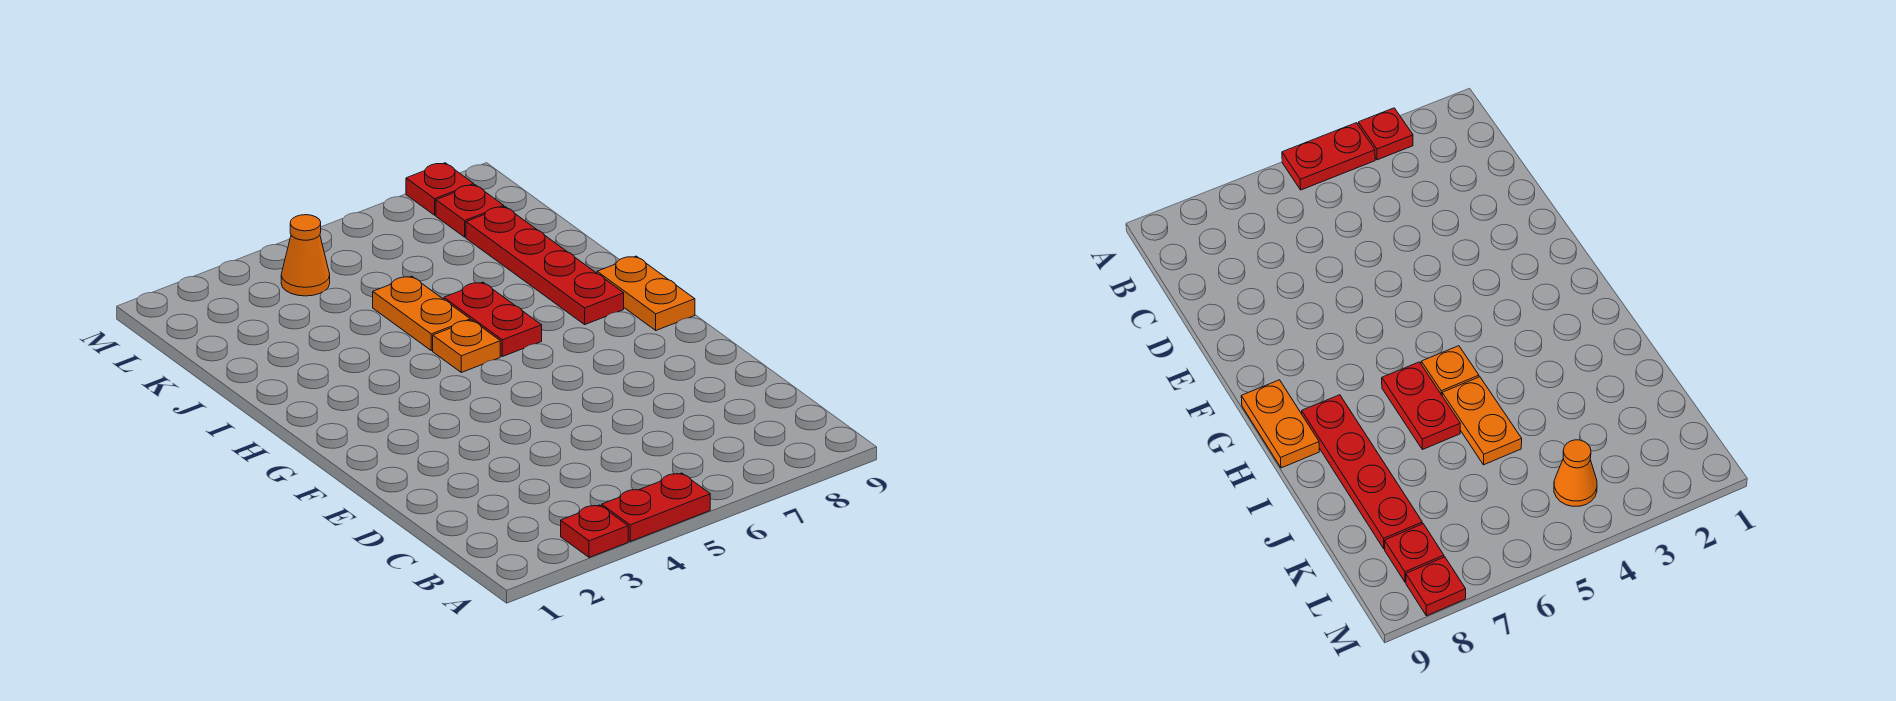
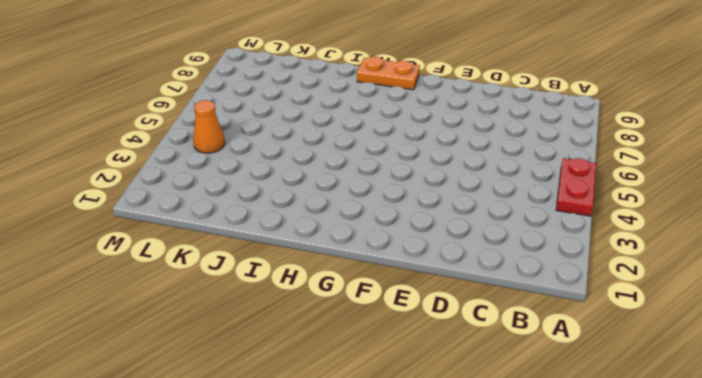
none -> red 1x1 plate [561,505,628,557]
none -> orange 1x1 plate [433,320,500,372]

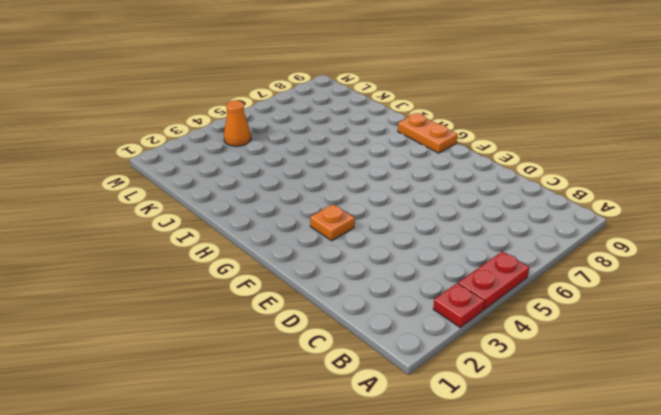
orange 1x1 plate [310,204,355,241] -> orange 1x1 plate moved to [433,320,500,372]
none -> red 1x2 plate [444,282,542,357]
none -> red 1x4 plate [466,207,624,324]

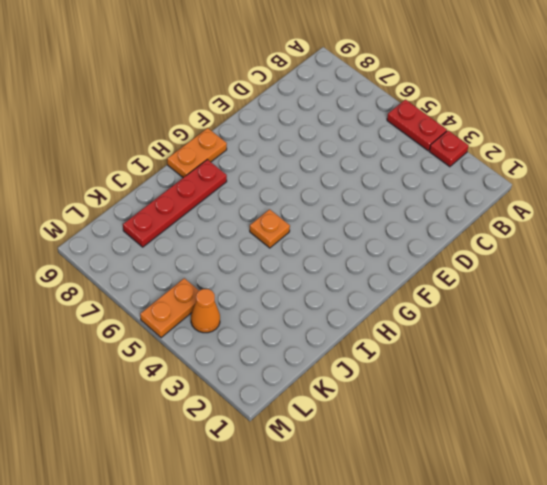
orange 1x2 plate [140,278,199,338] -> orange 1x2 plate moved to [373,276,470,351]
none -> red 1x2 plate [444,282,542,357]
none -> red 1x1 plate [436,185,504,237]

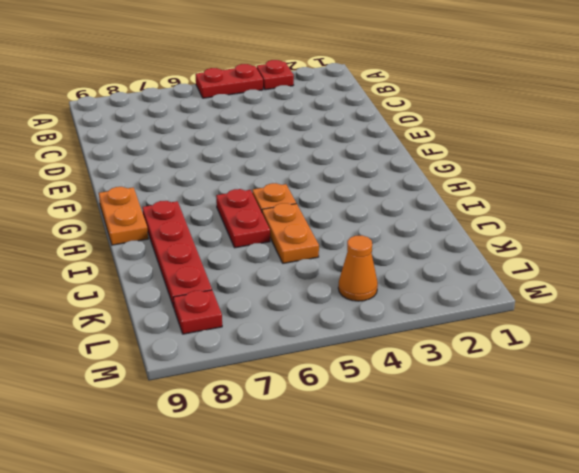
none -> red 1x1 plate [406,163,474,215]

